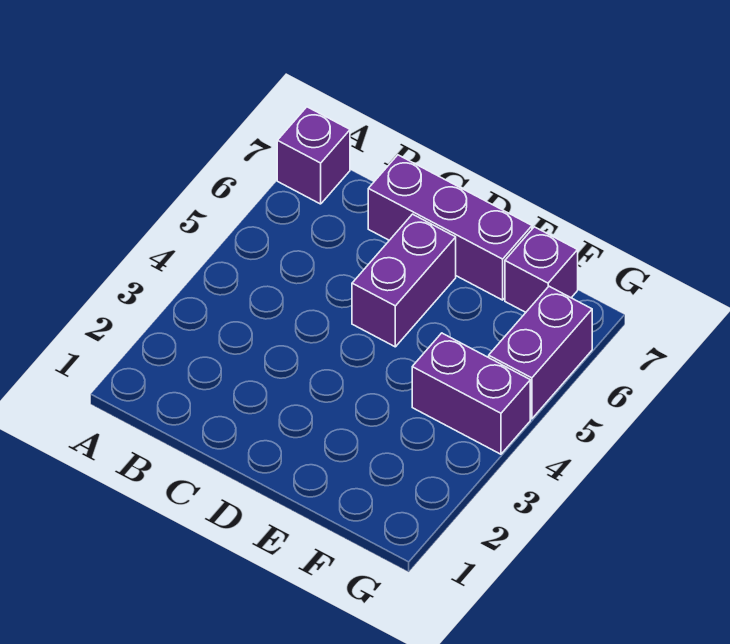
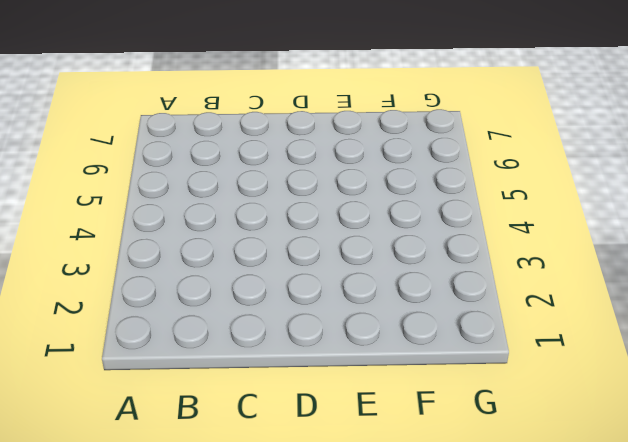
none -> purple 1x1 brick [277,107,350,204]
none -> purple 1x3 brick [368,155,532,300]

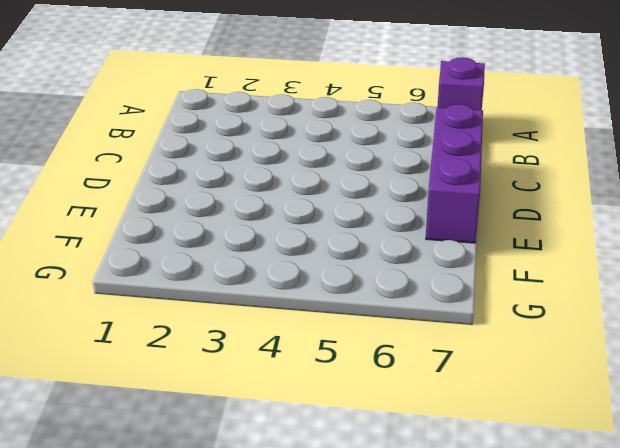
none -> purple 1x2 brick [352,214,456,347]
none -> purple 1x2 brick [412,333,530,454]

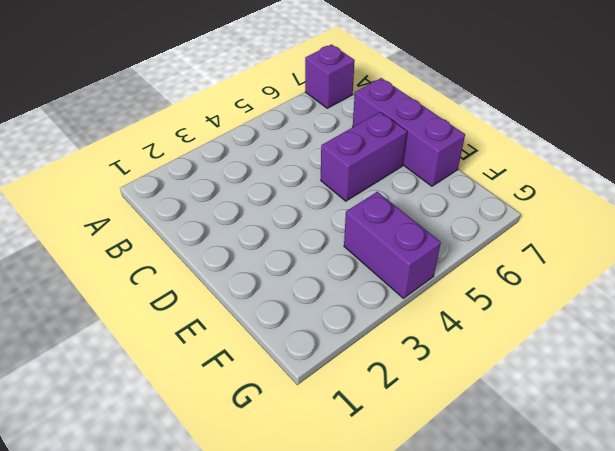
none -> purple 1x1 brick [505,227,578,312]
none -> purple 1x2 brick [489,286,592,419]

